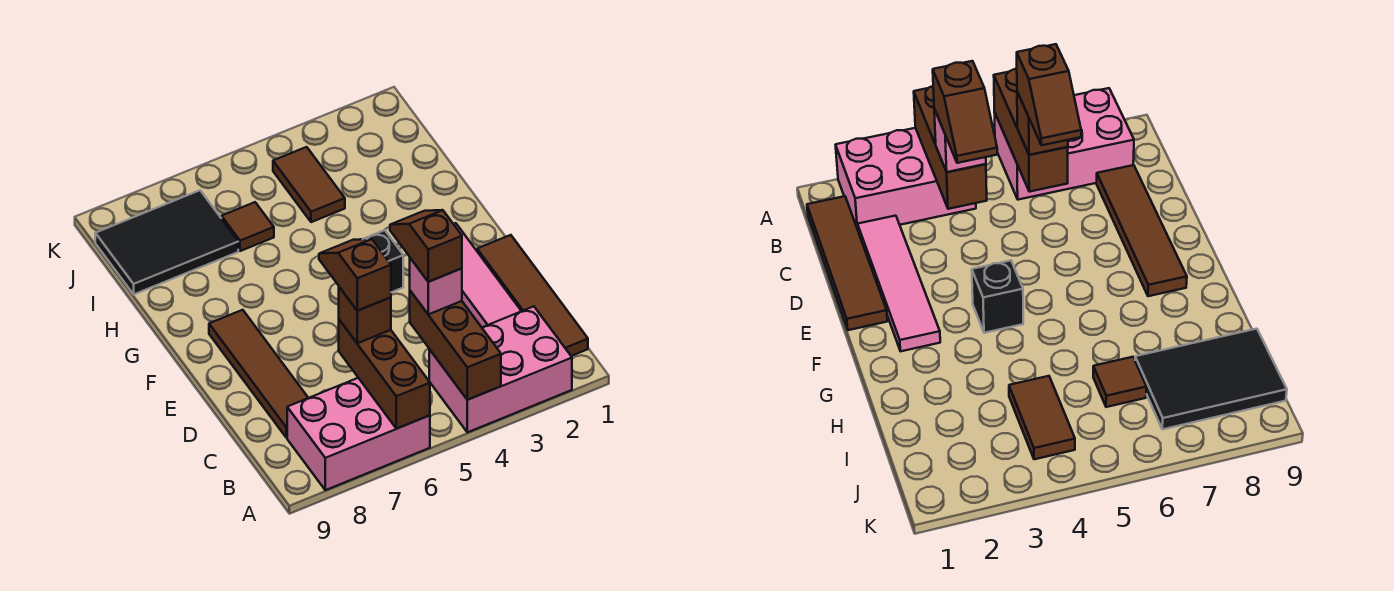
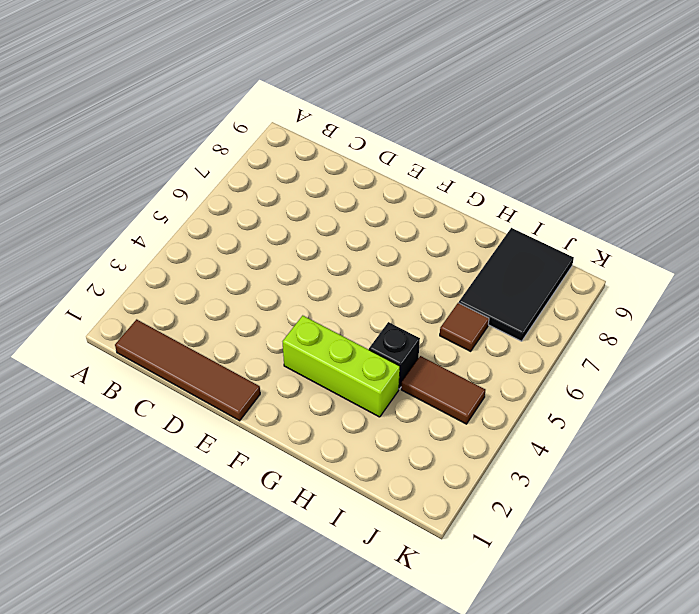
lime 1x3 brick [283,316,400,417] -> none
black 1x1 brick [369,322,420,389] -> black 1x1 brick moved to [364,230,403,292]
none -> pink 2x3 brick [429,306,572,432]
none -> pink 2x3 brick [287,378,430,490]
none -> pink 1x4 tile [454,223,521,327]

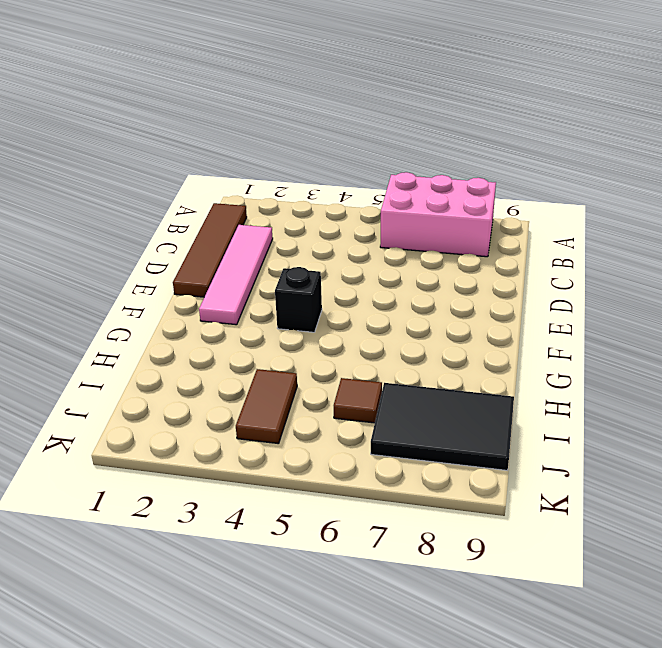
none -> pink 2x3 brick [429,306,572,432]
none -> brown 1x4 tile [209,310,308,438]
none -> brown 1x3 brick [410,291,501,400]

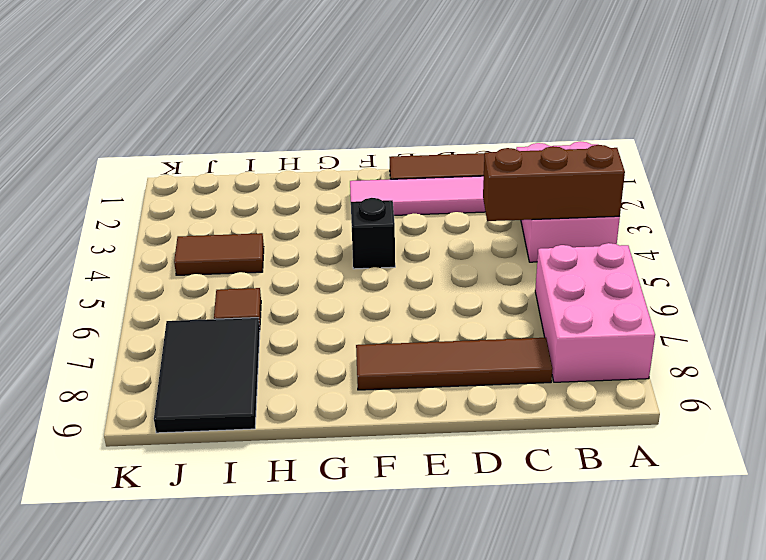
none -> brown 1x3 brick [339,320,430,429]
none -> pink 1x1 brick [410,258,462,314]
none -> brown 1x1 brick [339,287,391,343]

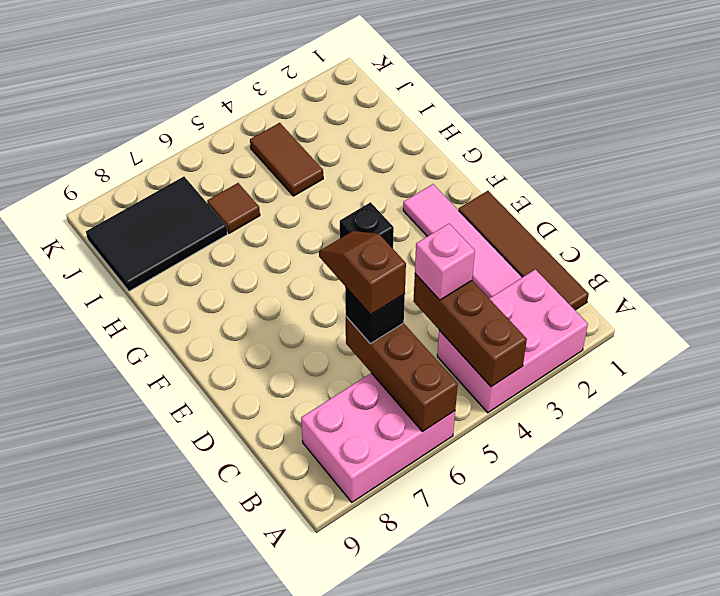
black 1x1 brick [345,287,405,343] -> brown 1x1 brick [339,287,391,343]
none -> brown 1x4 tile [209,310,308,438]
none -> brown 1x2 slope [390,210,462,282]

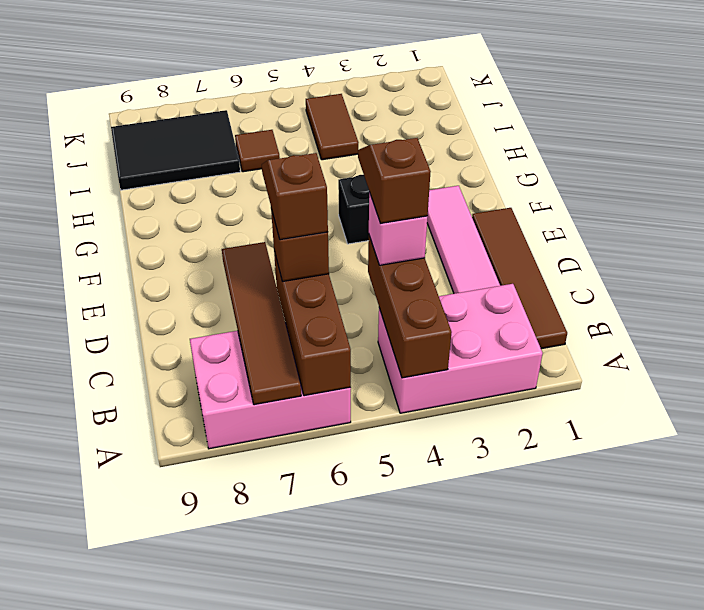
brown 1x4 tile [222,242,301,405] -> brown 1x4 tile moved to [209,310,308,438]

